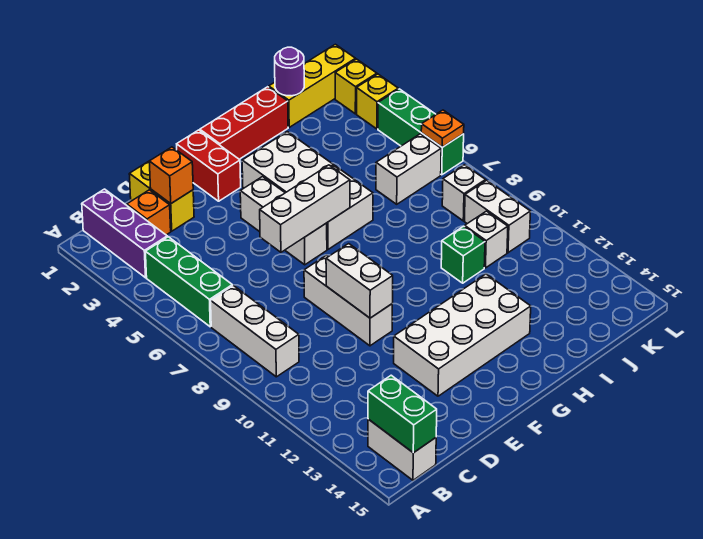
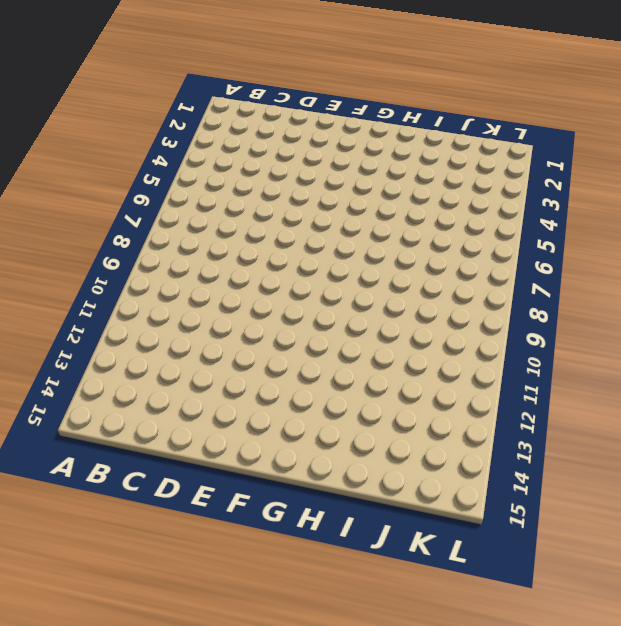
none -> purple 1x3 brick [82,189,167,278]
none -> green 1x3 brick [146,237,232,327]
none -> white 1x3 brick [211,286,299,377]

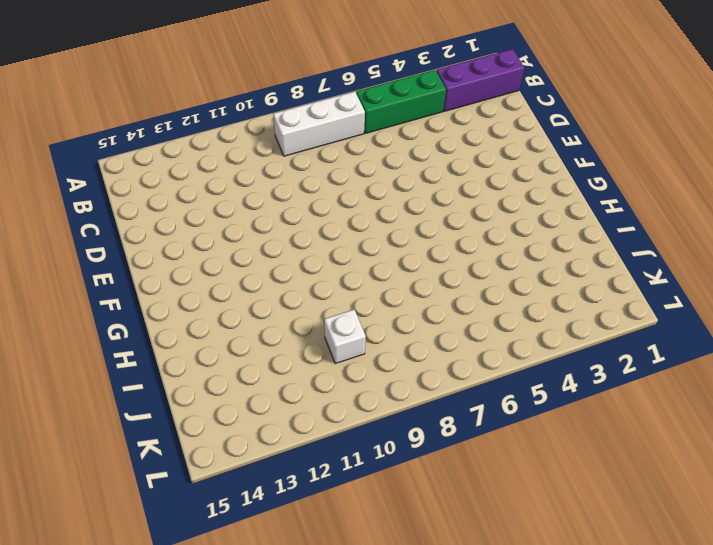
none -> white 1x2 brick [368,419,436,480]
none -> orange 1x1 brick [127,190,171,235]
none -> yellow 1x2 brick [129,161,194,231]

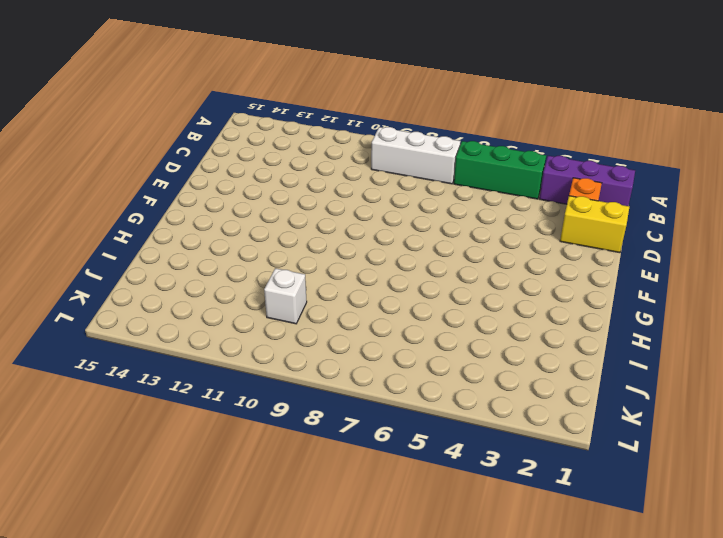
none -> white 1x2 brick [368,419,436,480]
none -> white 1x3 brick [304,255,392,346]
none -> white 2x4 brick [394,274,531,396]

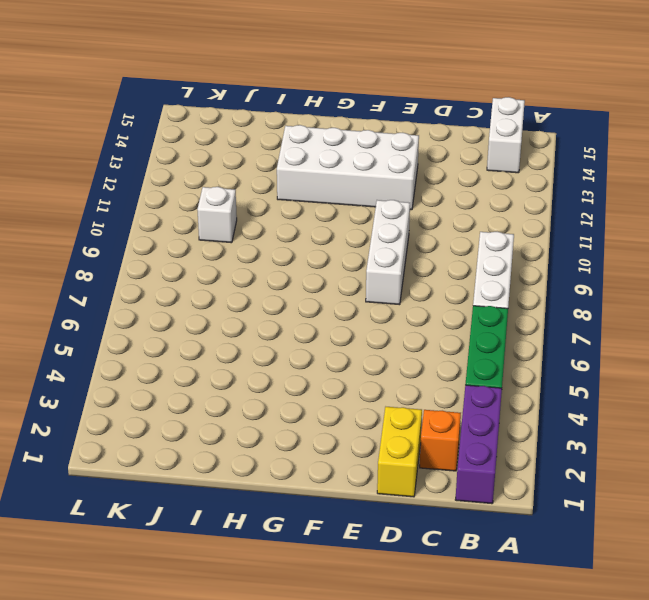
none -> red 1x2 brick [177,130,241,201]
none -> white 1x3 brick [240,177,327,265]
none -> red 1x3 brick [200,87,288,159]

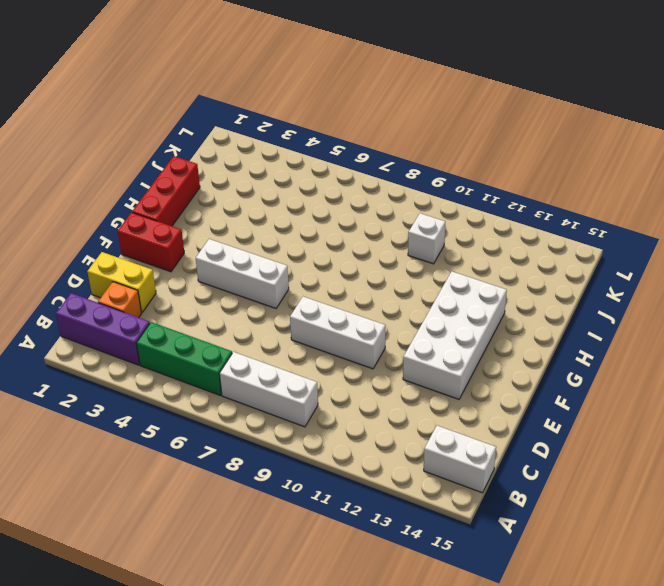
none -> white 2x4 brick [242,132,373,249]
none -> green 1x1 brick [441,226,485,283]
none -> yellow 1x3 brick [269,44,356,127]

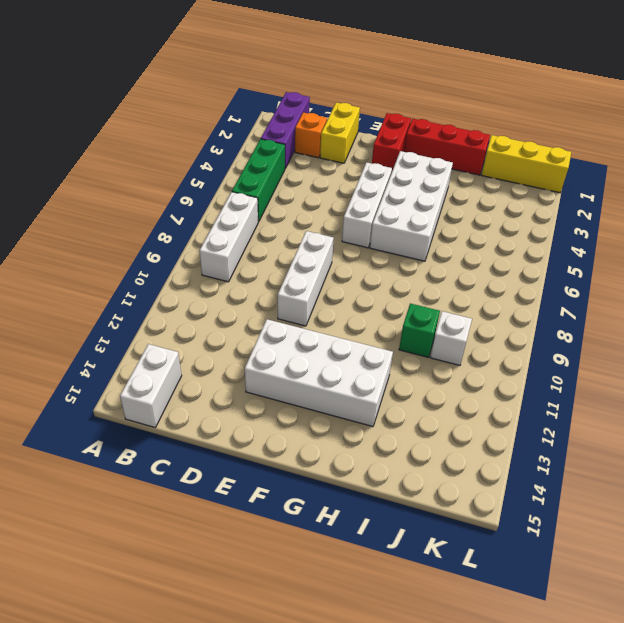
none -> white 1x2 brick [376,134,441,204]
none -> white 1x1 brick [442,165,486,221]
none -> white 1x2 brick [464,180,530,253]

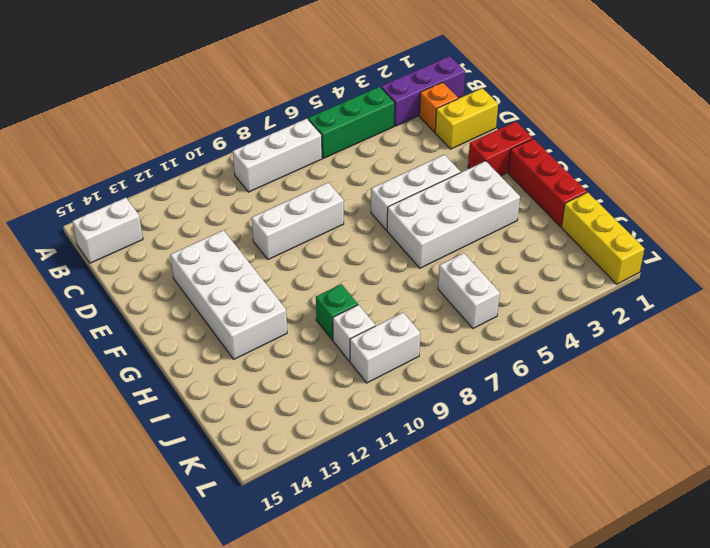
none -> white 1x1 brick [442,165,486,221]
none -> yellow 1x1 brick [335,59,377,114]
none -> yellow 1x1 brick [357,74,398,129]

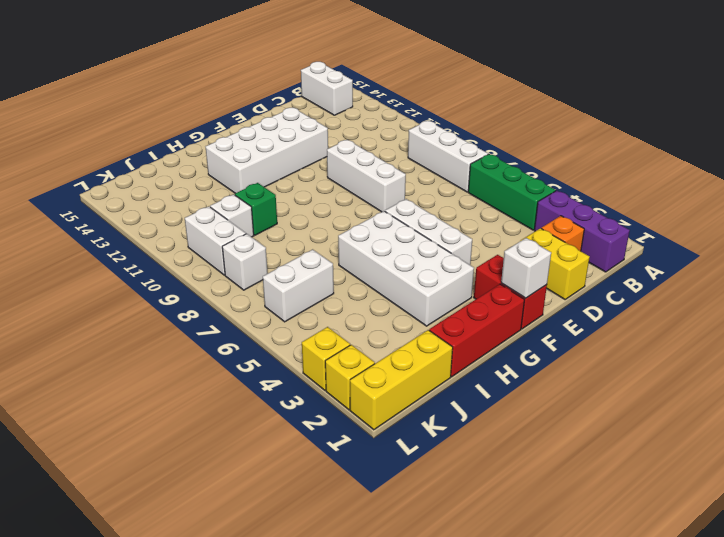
white 1x1 brick [501,238,551,298] -> none
none -> green 1x3 brick [378,89,464,175]
none -> green 1x2 brick [368,375,437,453]
none -> orange 1x1 brick [149,147,193,204]

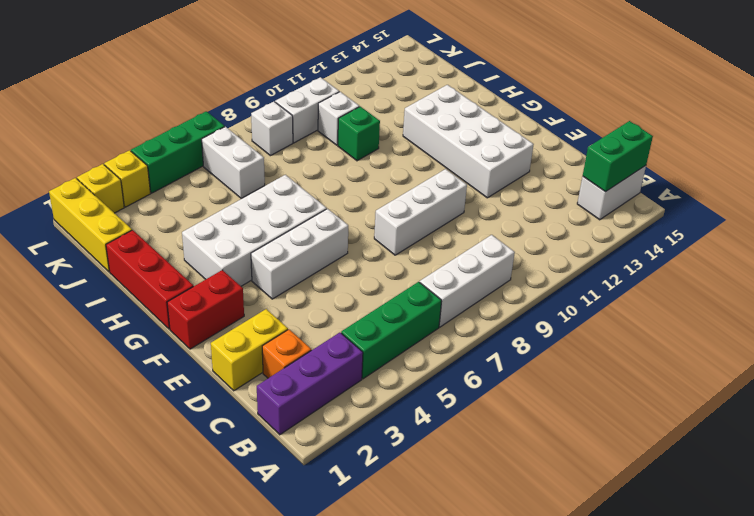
none -> orange 1x1 brick [149,147,193,204]
none -> white 1x3 brick [260,165,350,252]
none -> white 1x2 brick [326,244,393,318]

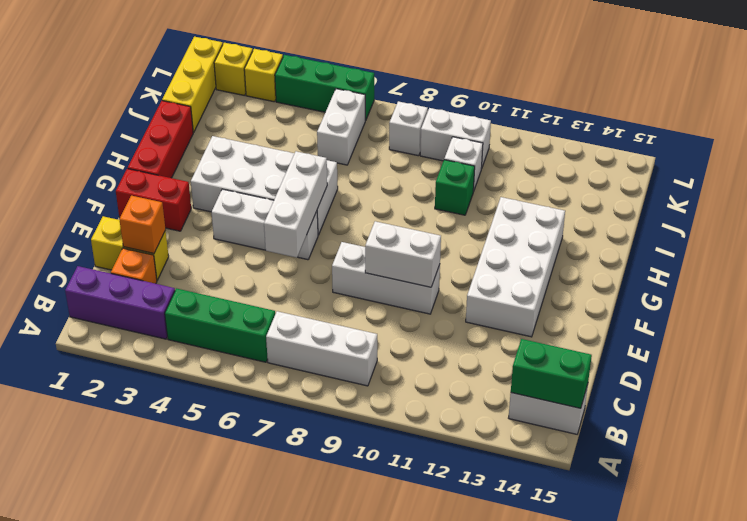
none -> purple 1x1 round brick [275,47,304,96]
none -> orange 1x1 plate [421,110,464,147]

